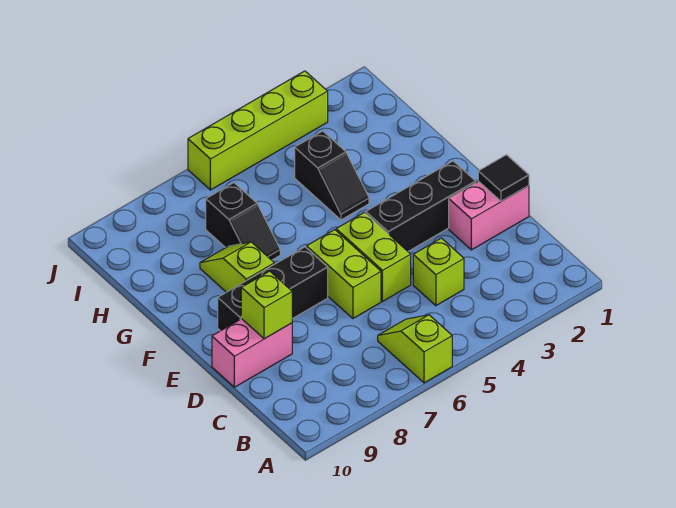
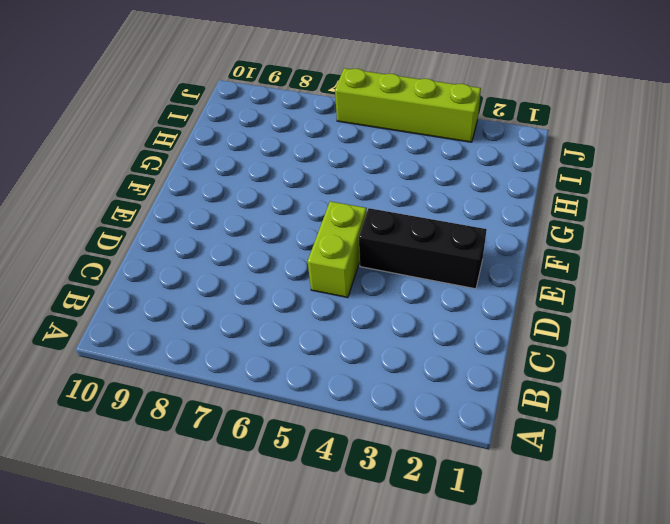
none -> lime 1x2 slope [378,315,452,383]
none -> lime 1x1 brick [413,238,464,306]
none -> pink 1x2 brick [449,181,529,250]

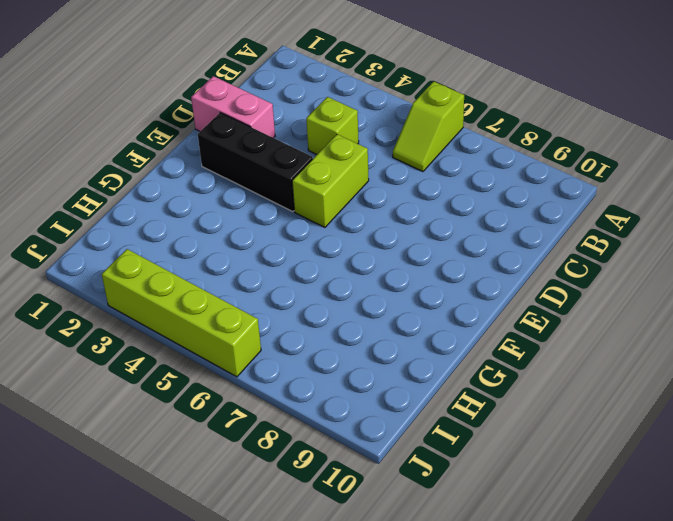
none -> lime 1x2 brick [307,230,381,318]
none -> pink 1x2 brick [212,319,292,387]
none -> black 1x3 brick [218,247,328,331]

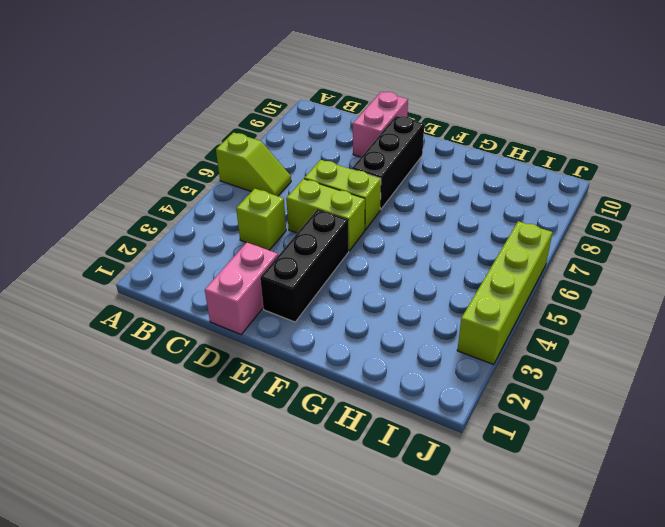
none -> lime 1x2 slope [200,242,274,292]
none -> black 1x2 slope [295,131,369,220]
none -> black 1x2 slope [206,183,280,260]

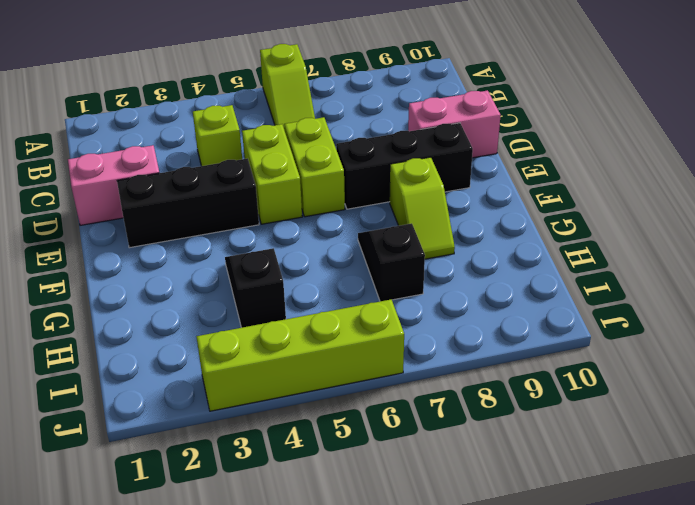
none -> black 1x1 tile [478,155,529,201]
none -> lime 1x1 brick [241,271,292,339]

